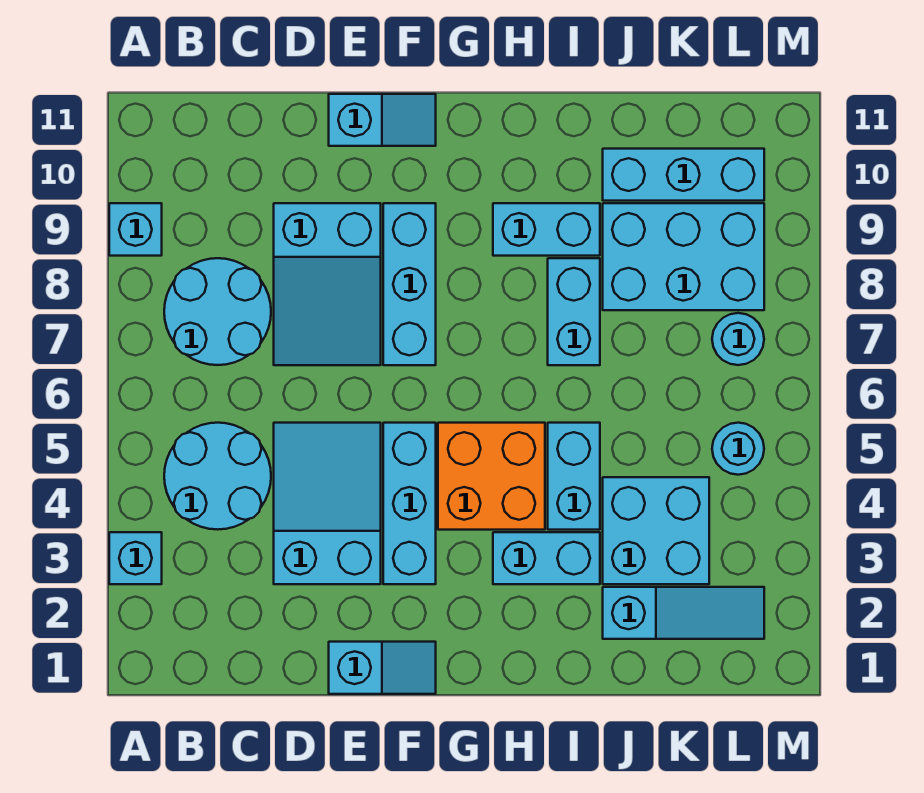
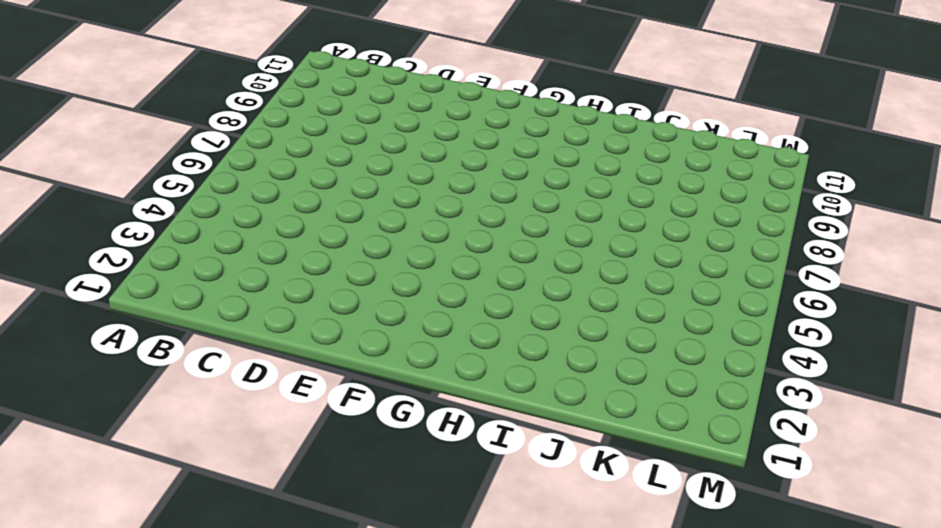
none -> cyan 1x1 brick [109,532,162,584]
none -> cyan 1x1 brick [109,203,162,256]
none -> cyan 2x2 round brick [164,423,271,530]

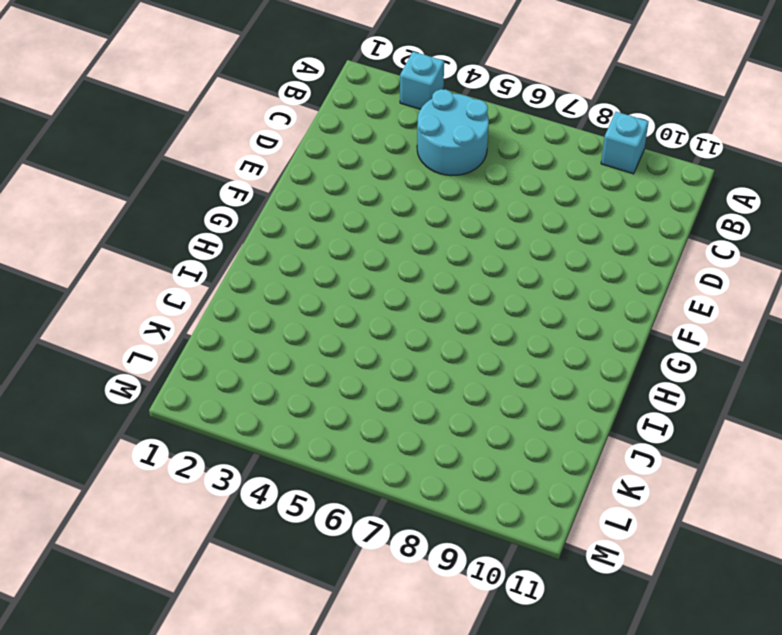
none -> cyan 2x2 round brick [164,258,271,365]
none -> cyan 2x3 slope [274,423,381,584]
none -> cyan 2x3 slope [274,203,381,365]

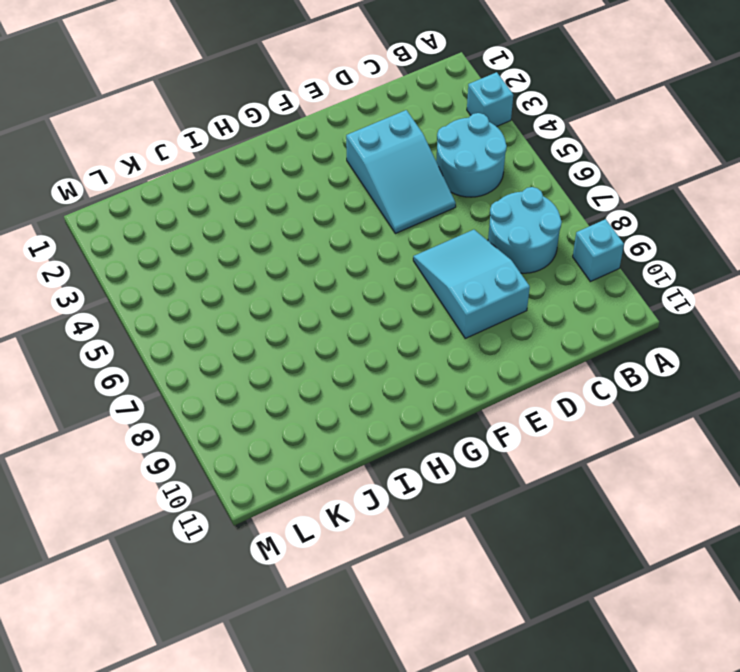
none -> cyan 1x2 slope [329,642,436,694]
none -> cyan 1x2 slope [329,94,436,146]
none -> cyan 1x3 brick [383,423,436,584]

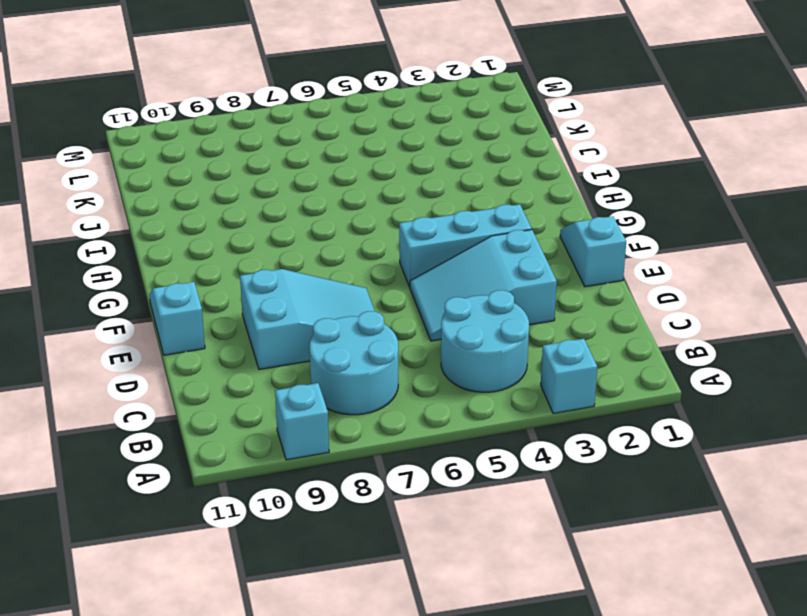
none -> cyan 1x3 brick [383,203,436,365]
none -> orange 2x2 brick [438,423,545,530]
none -> cyan 1x2 brick [493,532,600,584]

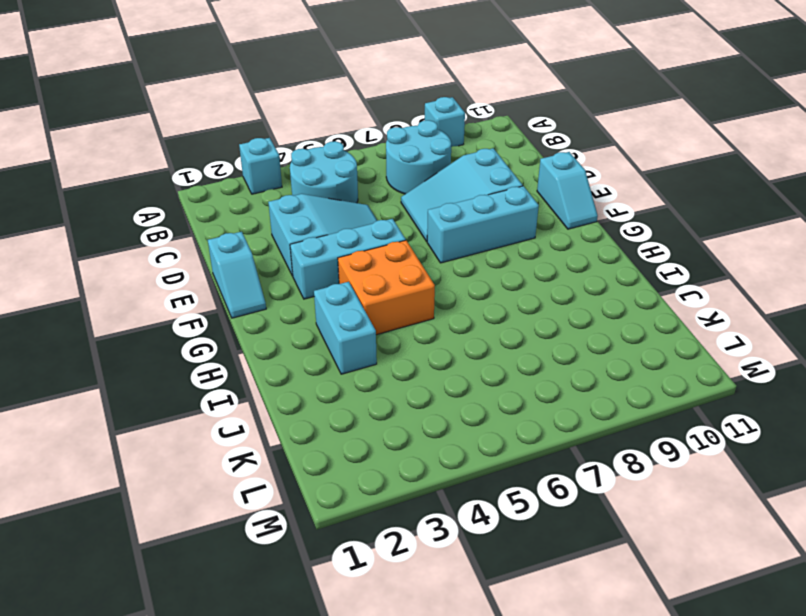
none -> cyan 1x2 brick [493,203,600,256]
none -> cyan 1x2 brick [548,423,600,530]
none -> cyan 1x2 brick [548,258,600,365]

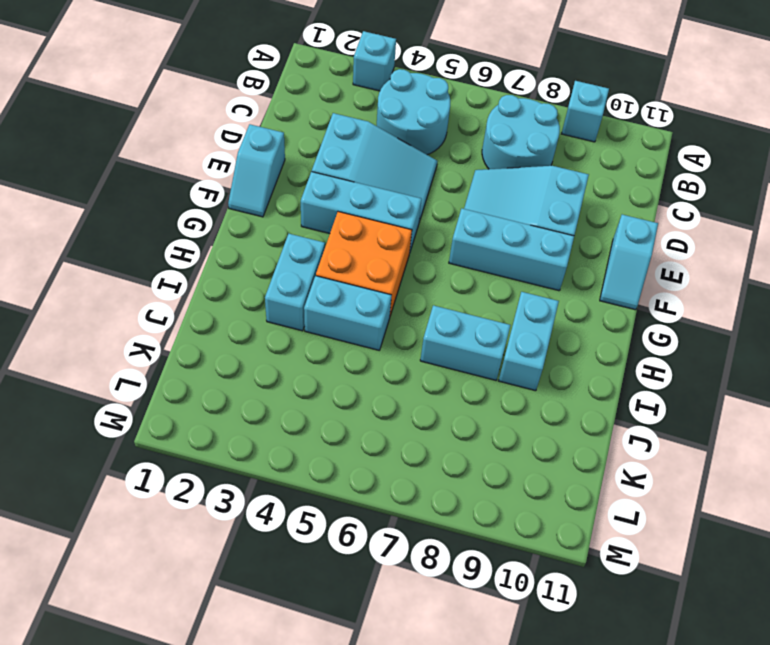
none -> cyan 1x3 slope [603,587,764,639]
none -> cyan 2x2 brick [603,477,709,584]
none -> cyan 2x3 brick [603,203,764,310]

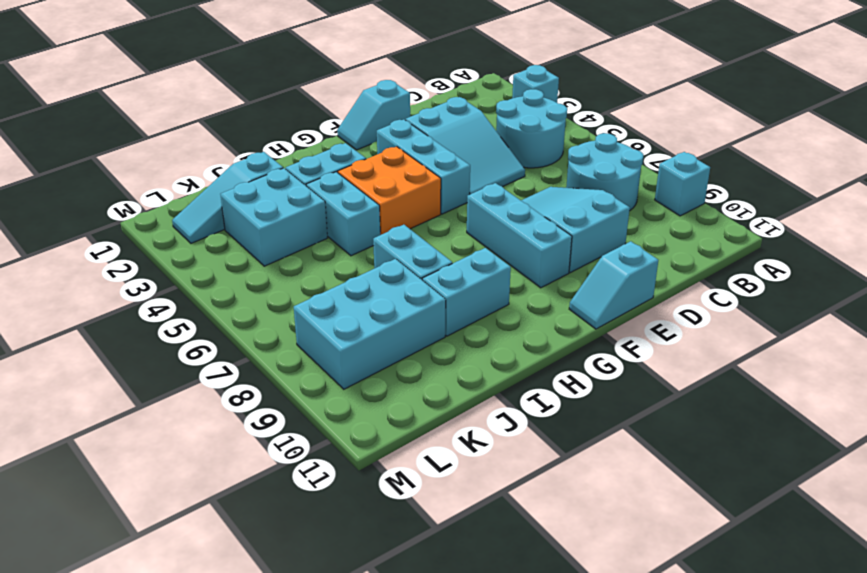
none -> cyan 1x3 brick [603,149,764,201]
none -> cyan 1x1 round brick [712,423,764,475]
none -> cyan 1x1 round brick [712,313,764,365]

